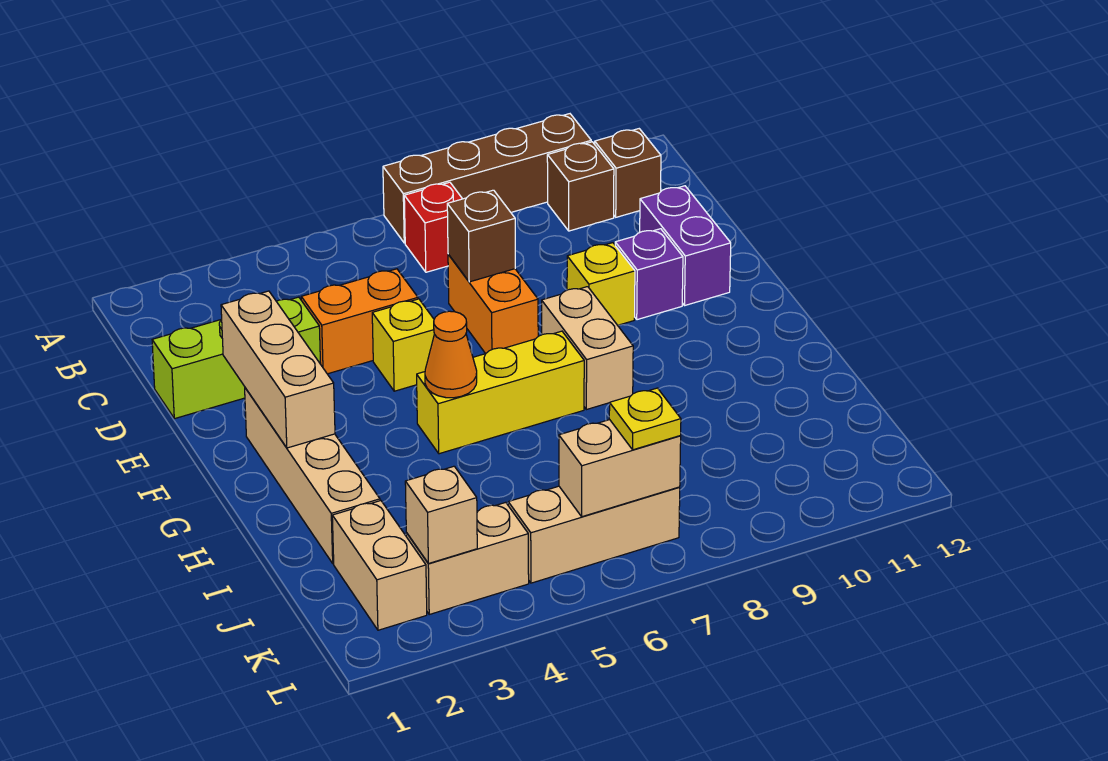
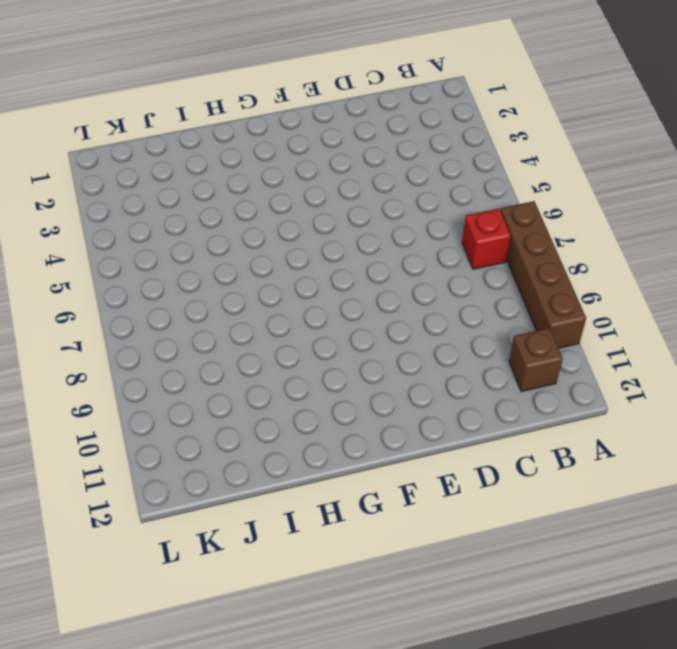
none -> brown 1x1 brick [547,142,614,231]
none -> lime 1x3 brick [152,297,321,419]
none -> orange 1x2 brick [301,269,418,374]

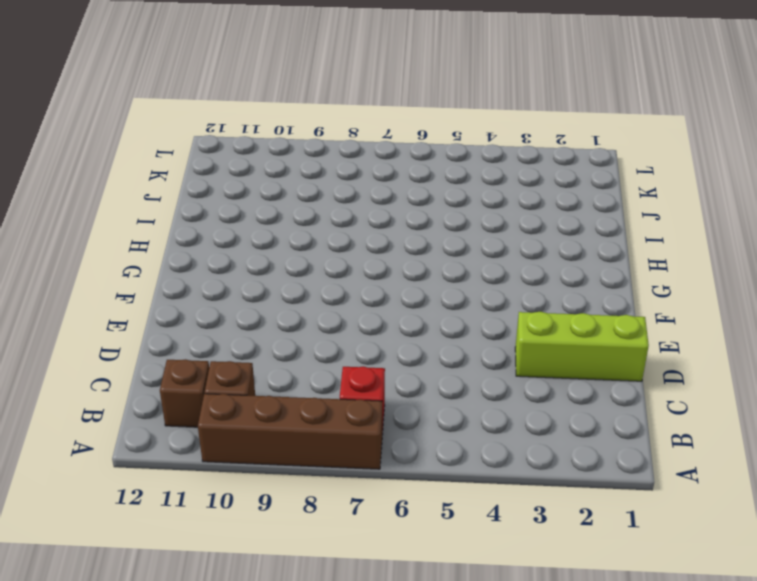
none -> orange 1x2 brick [301,269,418,374]
none -> orange 1x2 brick [448,254,538,354]
none -> purple 1x2 brick [640,186,731,305]

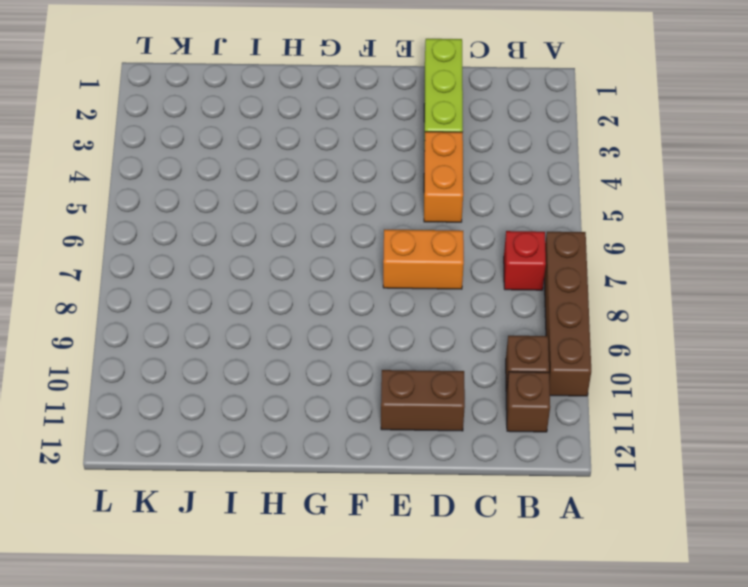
brown 1x2 brick [381,370,465,431] -> purple 1x2 brick [640,186,731,305]
none -> yellow 1x1 brick [372,299,434,391]
none -> yellow 1x1 brick [567,243,635,325]
none -> purple 1x1 brick [615,229,683,320]

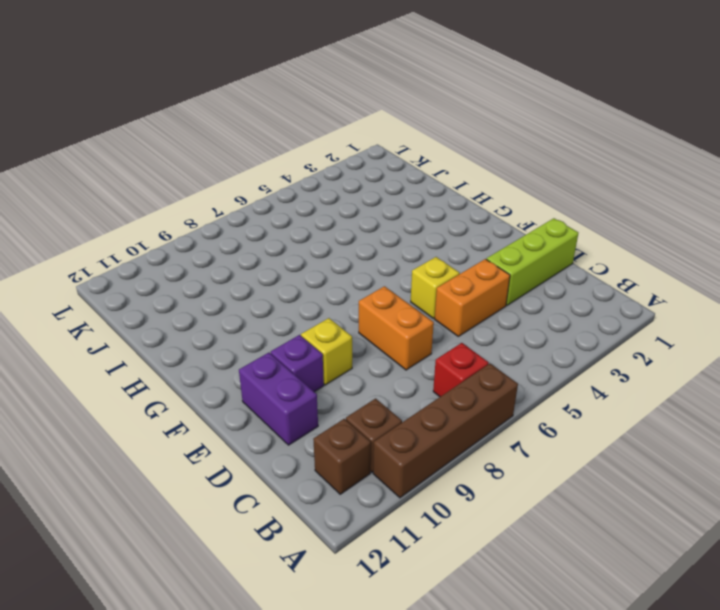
none -> tan 1x4 brick [245,388,380,564]
none -> tan 1x2 brick [542,287,633,410]
none -> yellow 1x3 brick [417,331,584,454]

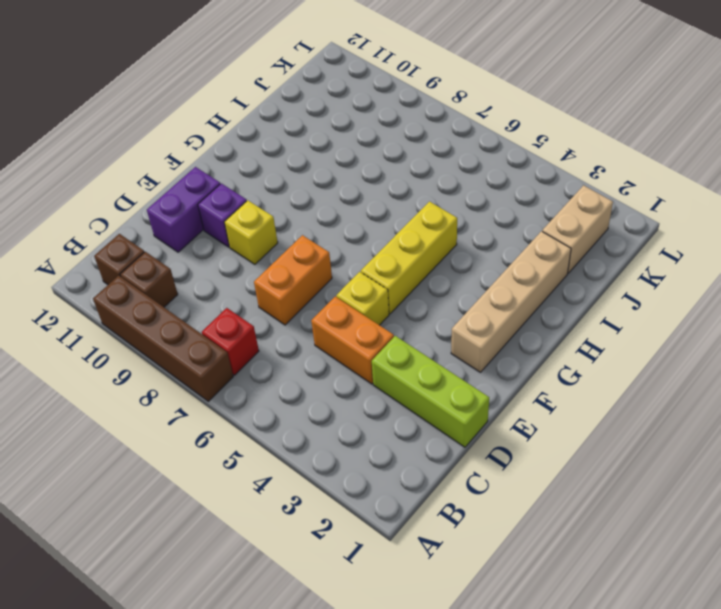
yellow 1x3 brick [361,202,457,314] -> yellow 1x3 brick turned to [417,331,584,454]
none -> tan 1x2 brick [542,287,633,410]
none -> tan 1x2 brick [406,502,529,614]
none -> tan 1x3 brick [508,486,680,583]

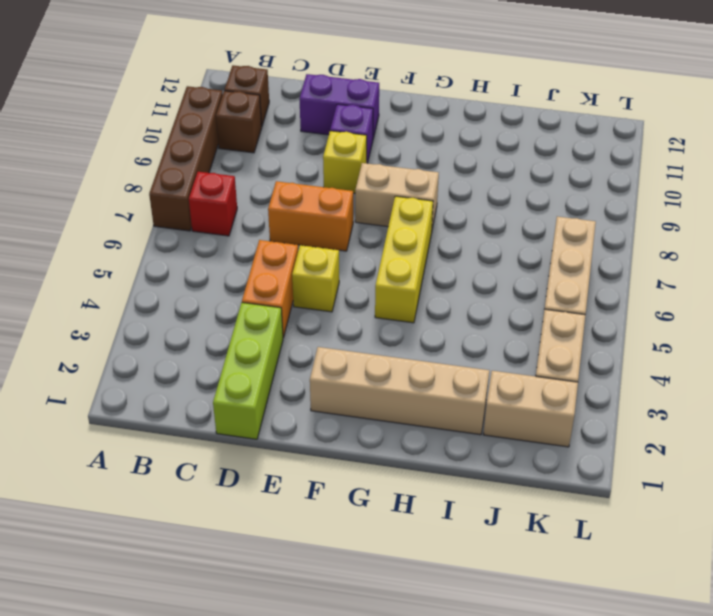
none -> brown 1x1 brick [447,190,515,282]
none -> tan 1x3 brick [221,291,335,448]
none -> orange 1x1 cone [425,311,477,398]

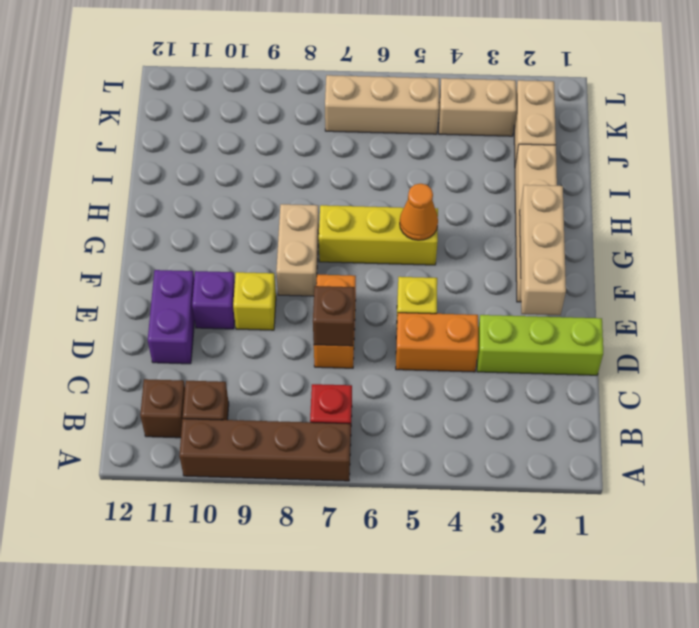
none -> tan 1x1 brick [405,466,477,564]
none -> tan 1x2 brick [559,420,681,517]
none -> yellow 1x1 plate [609,388,681,450]

